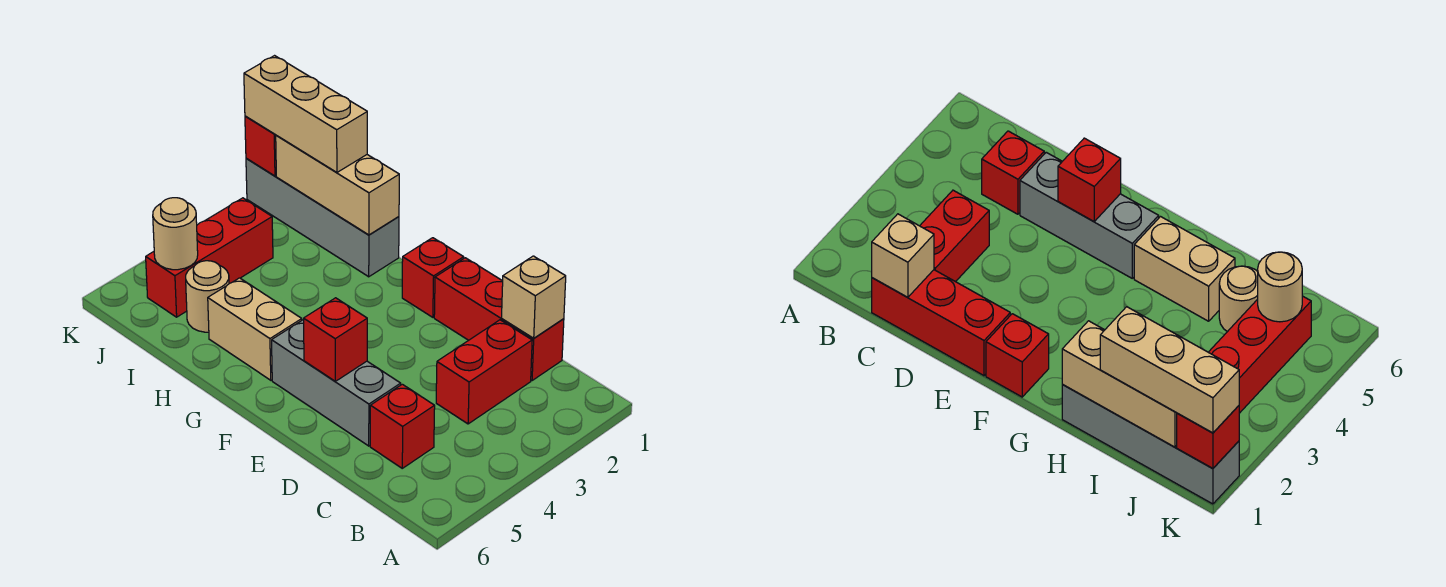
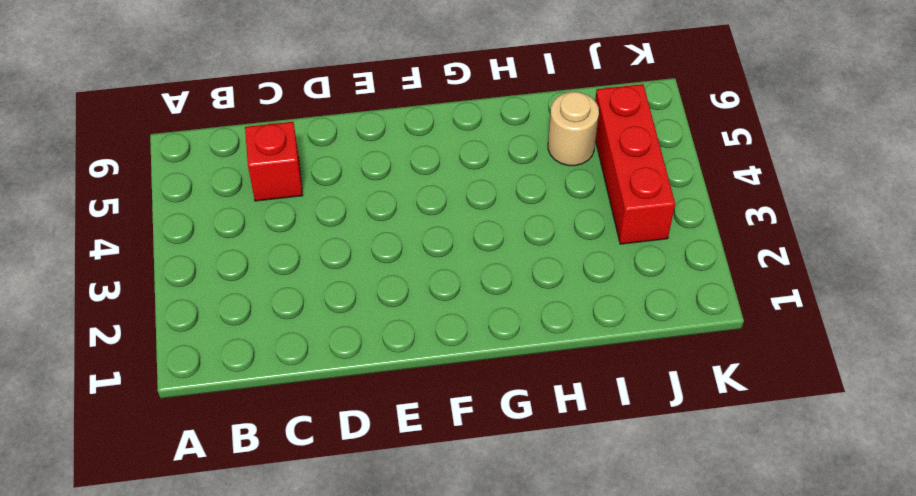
none -> red 1x3 brick [434,258,564,381]
none -> red 1x2 brick [436,320,532,424]
none -> grey 1x3 brick [272,320,401,446]

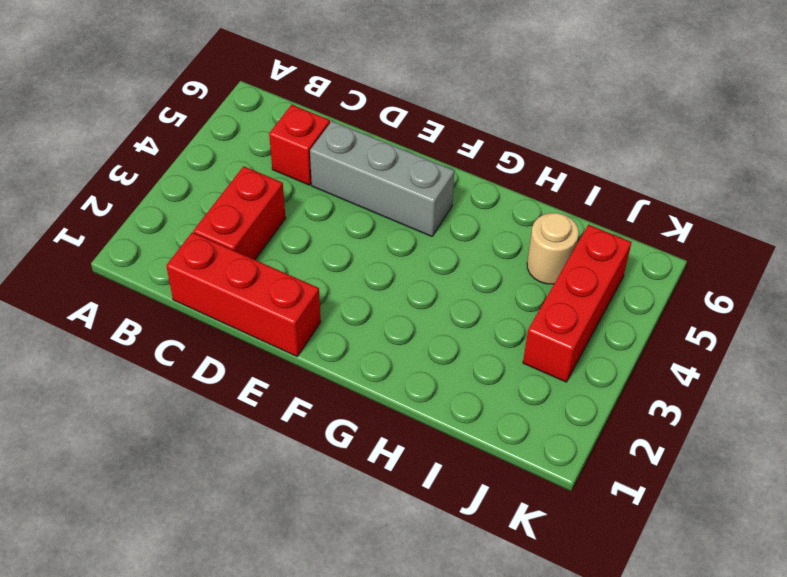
none -> red 1x1 brick [402,238,464,317]
none -> tan 1x2 brick [208,278,302,380]
none -> grey 1x4 brick [246,158,399,277]

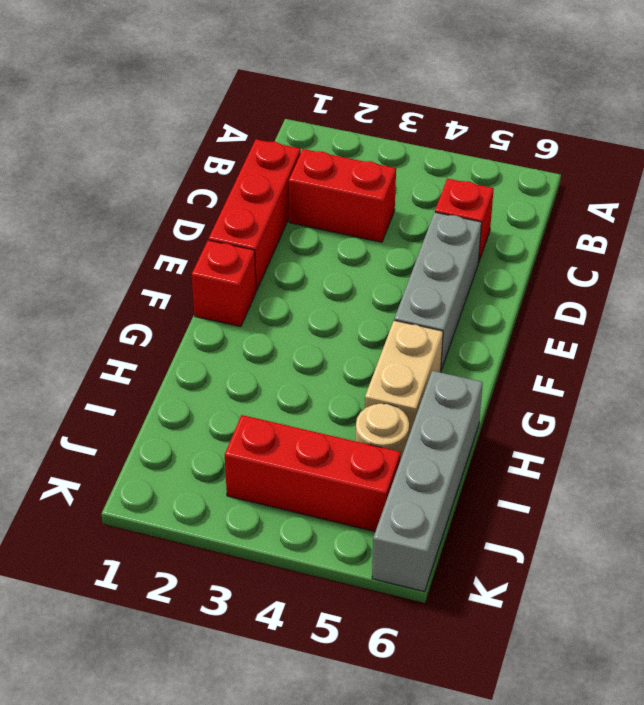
grey 1x4 brick [372,371,483,592] -> grey 1x4 brick moved to [246,158,399,277]
none -> tan 1x1 brick [502,256,566,338]
none -> red 1x1 brick [304,298,367,381]
none -> tan 1x3 brick [276,135,399,235]

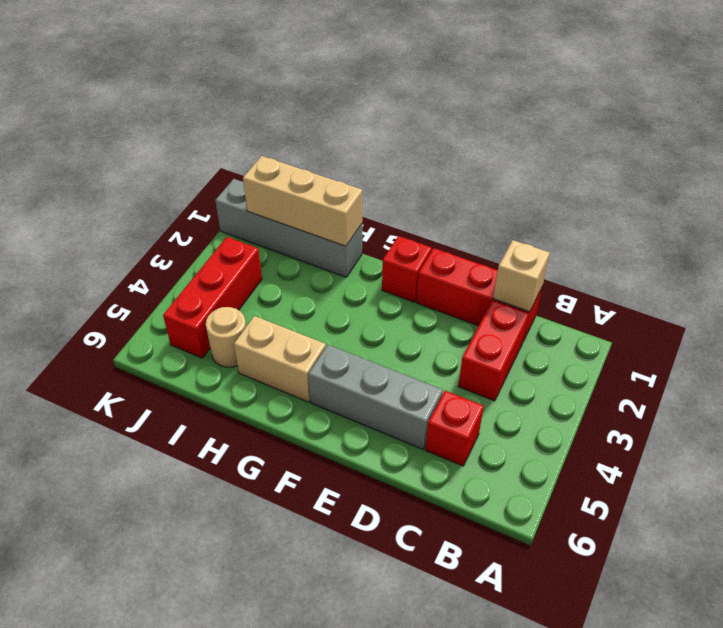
none -> red 1x1 brick [304,298,367,381]
none -> tan 1x1 round brick [153,198,198,270]
none -> red 1x1 brick [245,116,276,176]

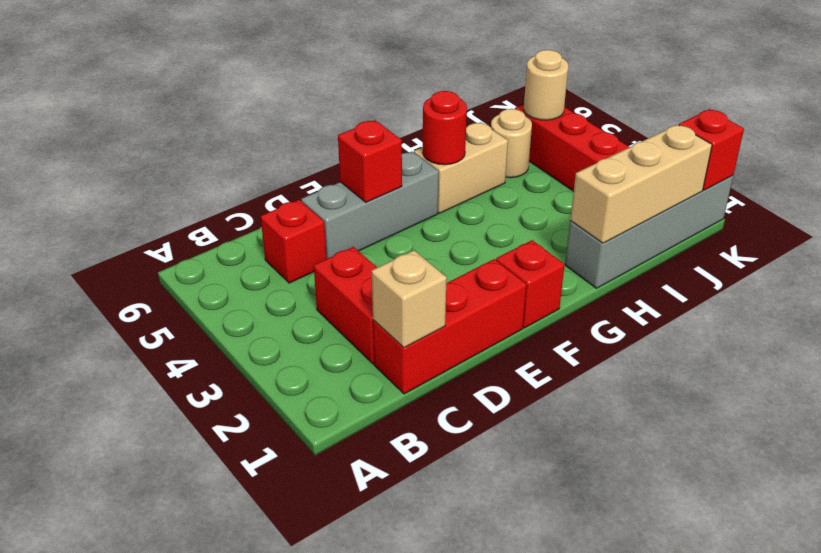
red 1x1 round brick [423,91,467,165] -> none
none -> tan 1x3 brick [244,56,367,172]

